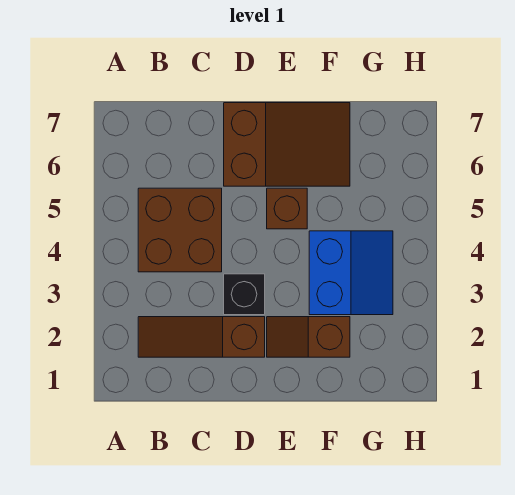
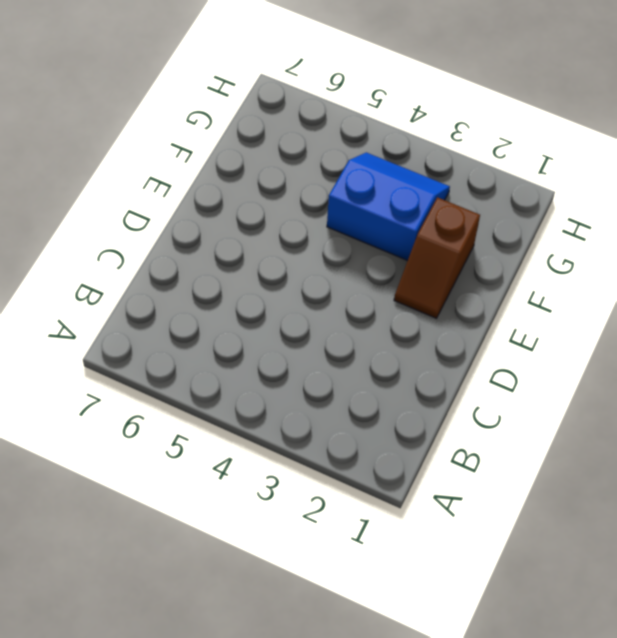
none -> brown 1x3 slope [138,317,265,357]
none -> brown 2x2 brick [138,188,222,272]

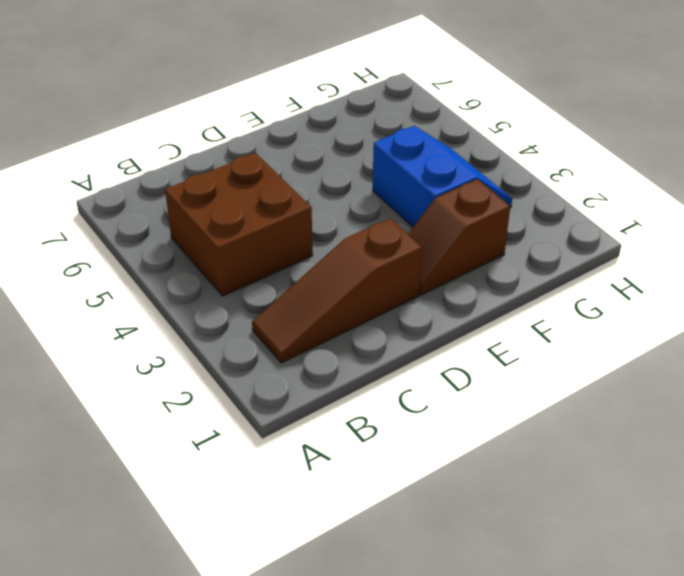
none -> black 1x1 brick [224,274,265,315]
none -> brown 2x3 slope [224,103,350,186]

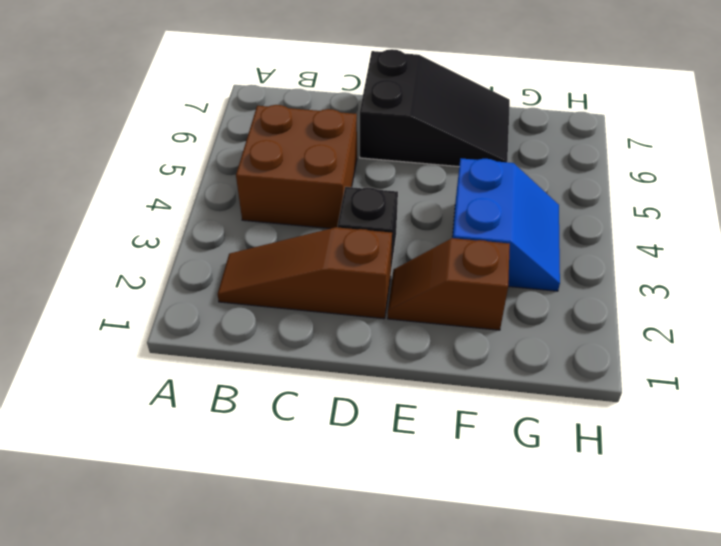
black 2x3 slope [360,49,510,167] -> brown 2x3 slope [224,103,350,186]
none -> brown 1x1 brick [267,188,307,229]

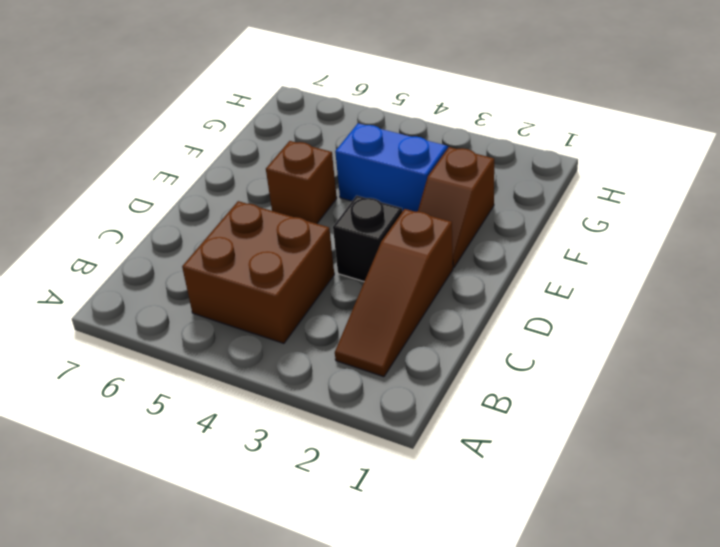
none -> brown 2x3 slope [224,103,350,186]

